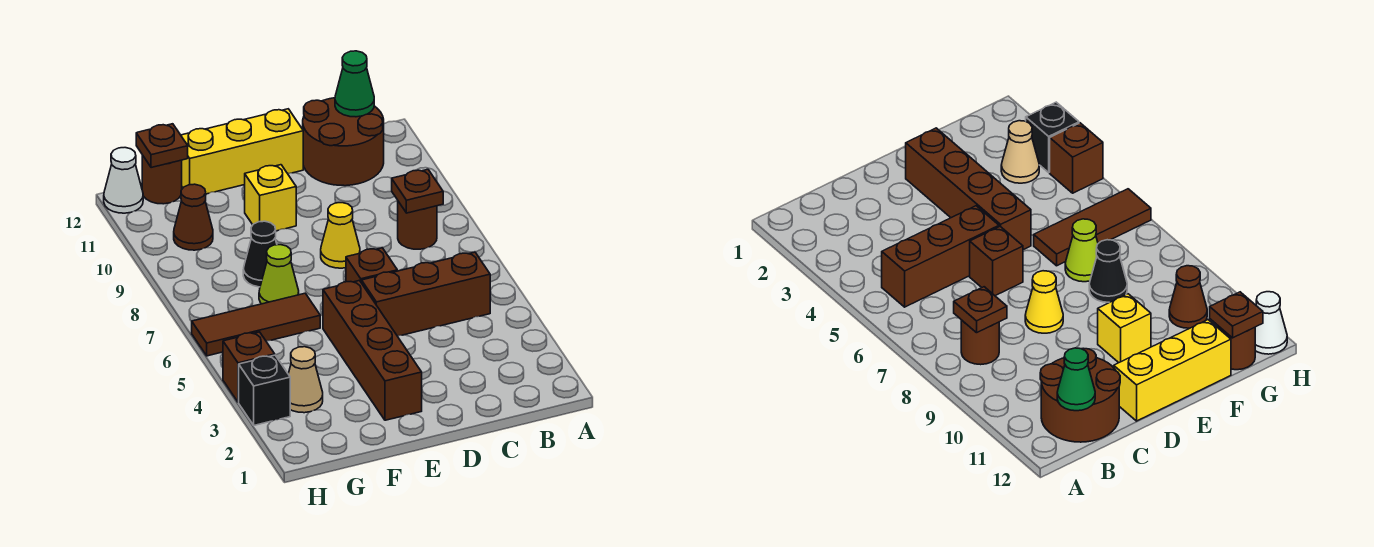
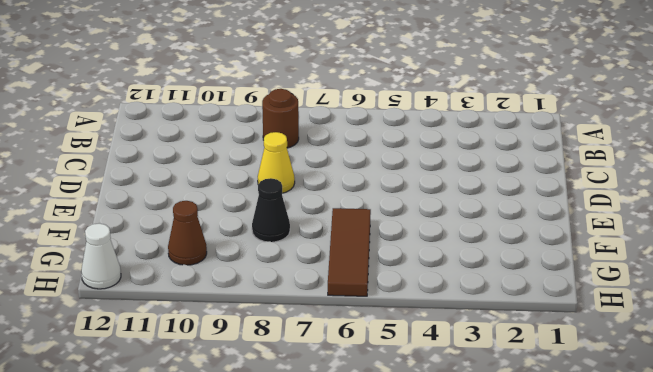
none -> brown 1x3 brick [362,252,490,336]
none -> brown 2x2 round brick [303,98,384,186]
none -> brown 1x1 brick [346,248,397,283]

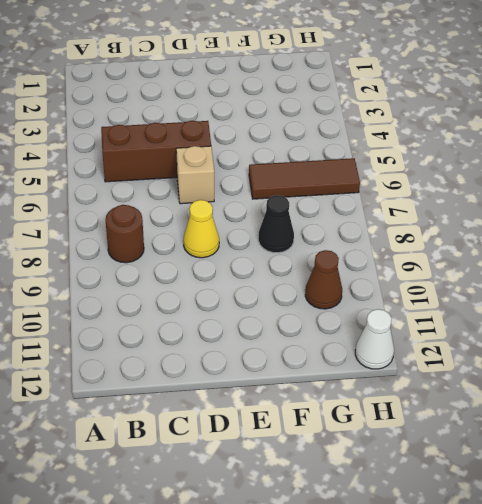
tan 1x1 brick [176,146,214,204] -> brown 1x1 brick [346,248,397,283]
none -> brown 2x2 round brick [303,98,384,186]
none -> yellow 1x3 brick [181,109,303,194]
none -> brown 1x4 brick [323,281,422,420]

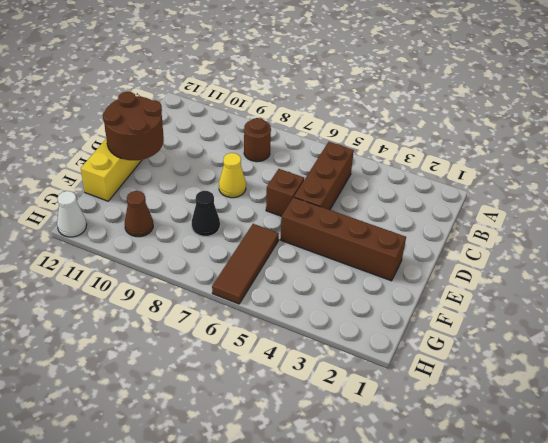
brown 2x2 round brick [103,92,164,160] -> brown 2x2 round brick moved to [303,98,384,186]
none -> yellow 1x1 brick [245,165,296,231]
none -> lime 1x1 cone [259,245,299,304]
none -> tan 1x1 cone [288,347,323,413]

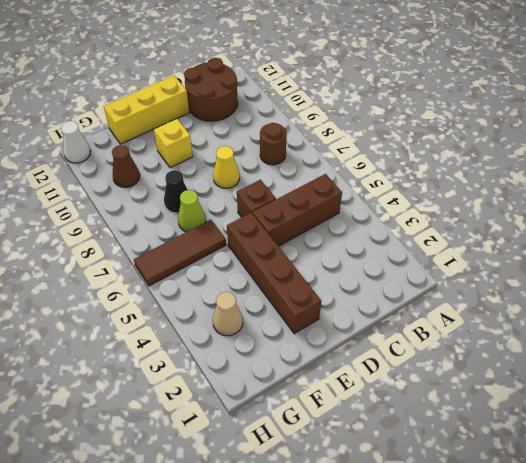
none -> brown 1x1 round brick [142,155,182,204]
none -> black 1x1 brick [239,355,290,425]
none -> brown 1x1 brick [223,332,275,402]

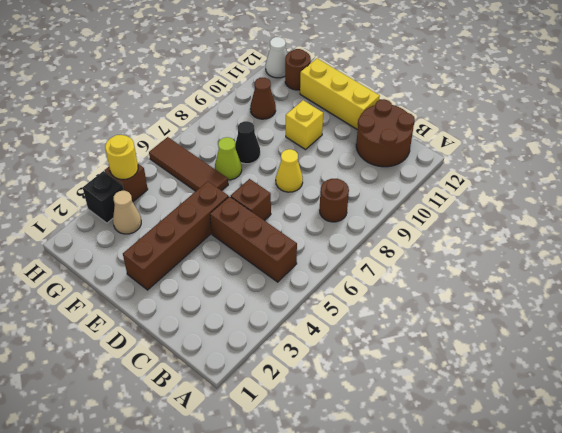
yellow 1x1 round brick [105,135,138,180] -> none
none -> brown 1x1 plate [392,169,443,213]
none -> green 1x1 cone [335,51,374,117]
none -> brown 1x1 plate [136,124,188,168]

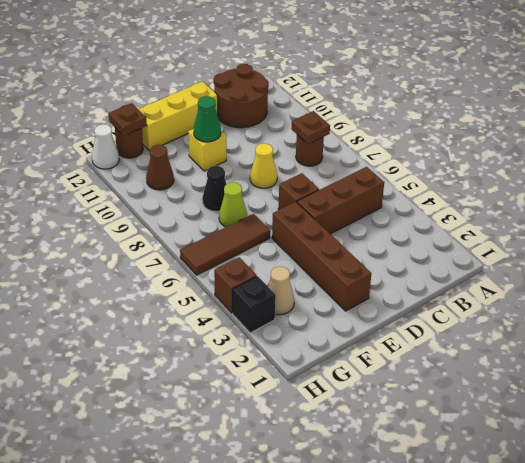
green 1x1 cone [194,96,221,142] -> green 1x1 cone moved to [335,51,374,117]

